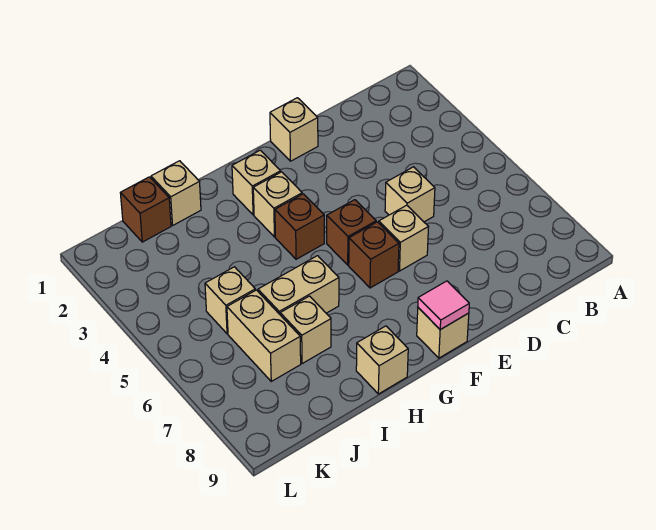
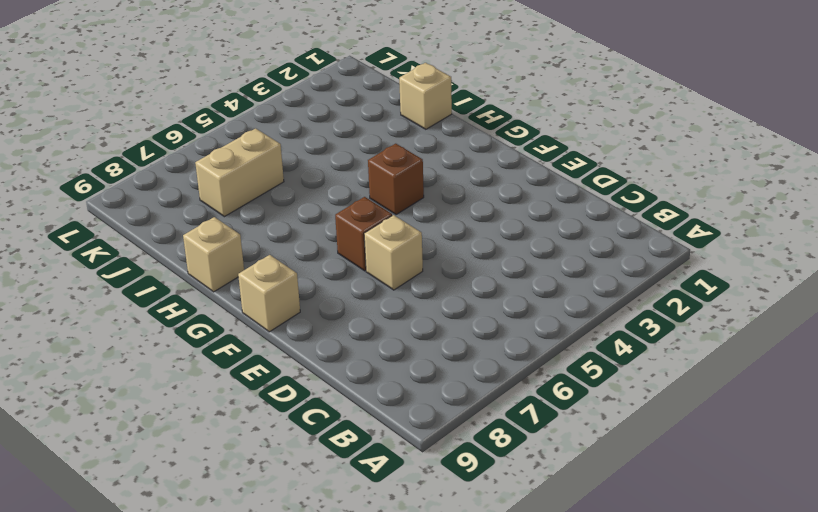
none -> tan 1x1 brick [385,167,435,222]
none -> tan 1x1 brick [270,98,318,161]
none -> brown 1x1 brick [327,200,376,265]

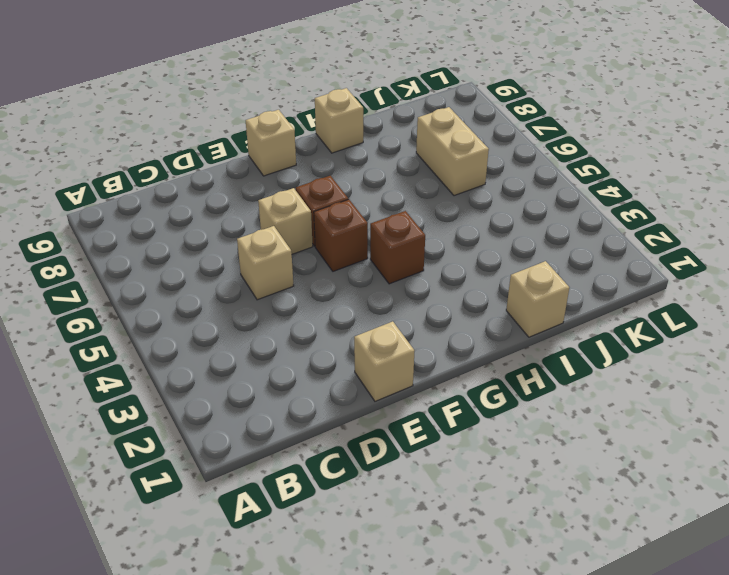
none -> tan 1x1 brick [232,150,281,215]
none -> tan 1x1 brick [253,172,302,237]
none -> tan 1x2 brick [258,256,339,314]

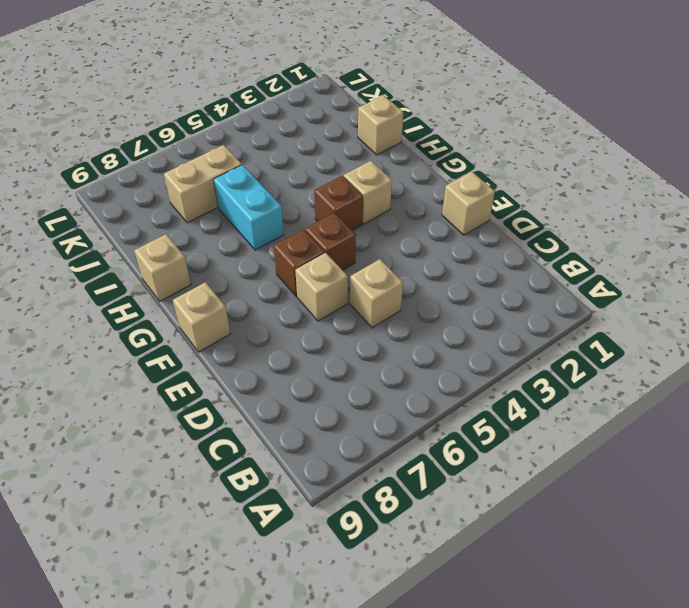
cyan 1x2 brick [213,165,284,250] -> tan 1x2 brick [258,256,339,314]
none -> tan 1x1 brick [232,150,281,215]
none -> tan 1x1 brick [280,296,331,364]
none -> brown 1x1 brick [120,177,171,242]

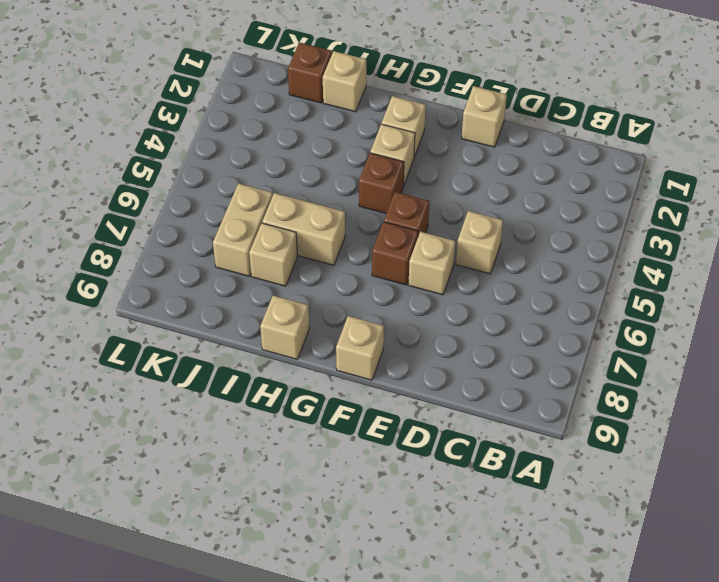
none -> tan 1x1 brick [205,267,255,334]
none -> pink 1x1 tile [418,281,469,330]

